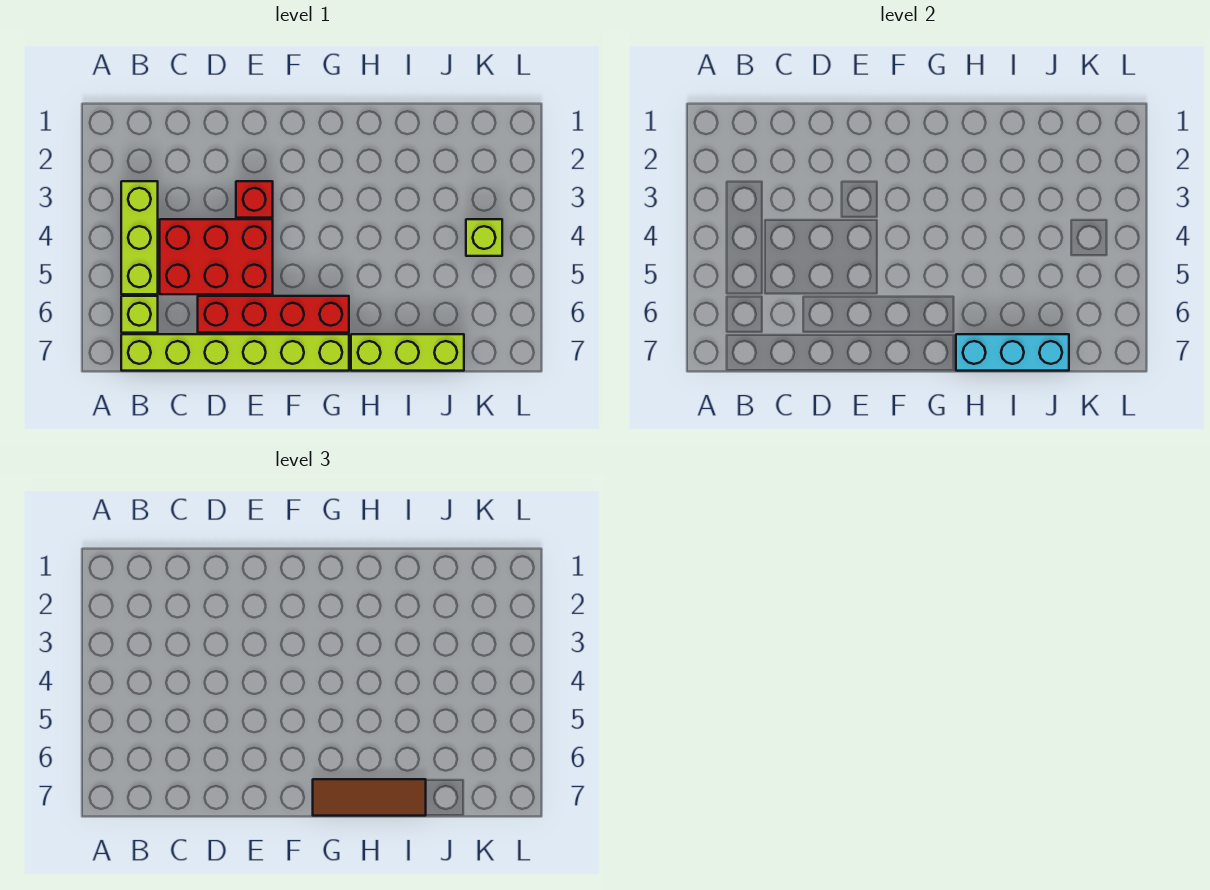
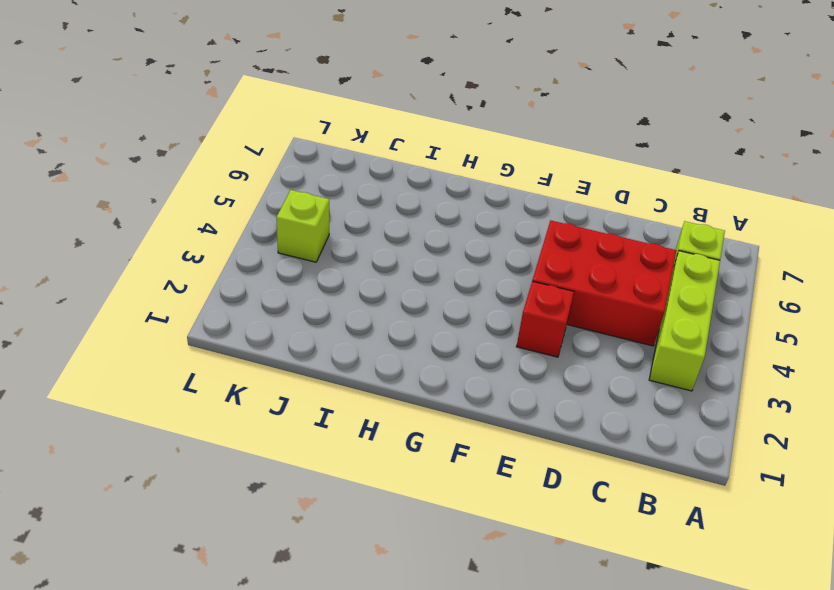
none -> lime 1x6 brick [121,334,349,371]
none -> red 1x4 brick [198,296,349,333]

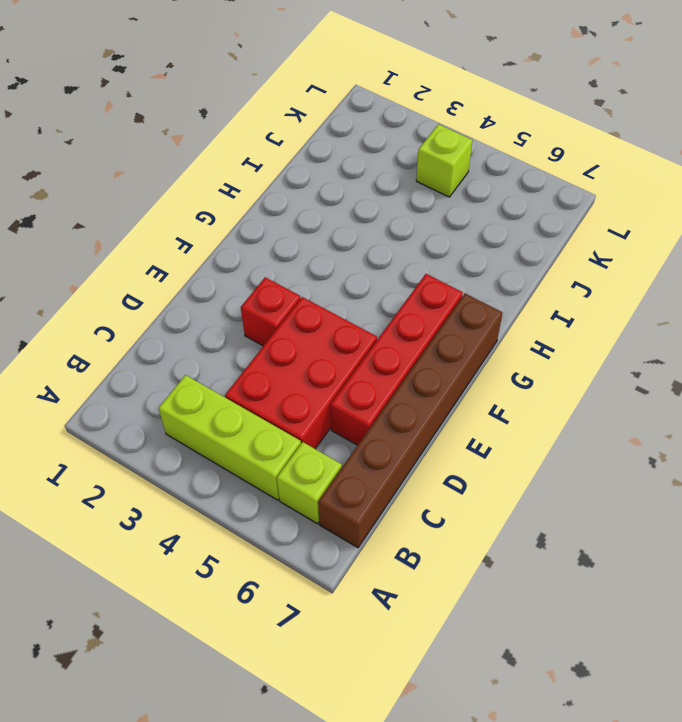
brown 1x6 brick [318,293,503,548] -> lime 1x6 brick [121,334,349,371]
none -> lime 1x3 brick [351,334,464,371]
none -> cyan 1x3 brick [956,334,1069,371]

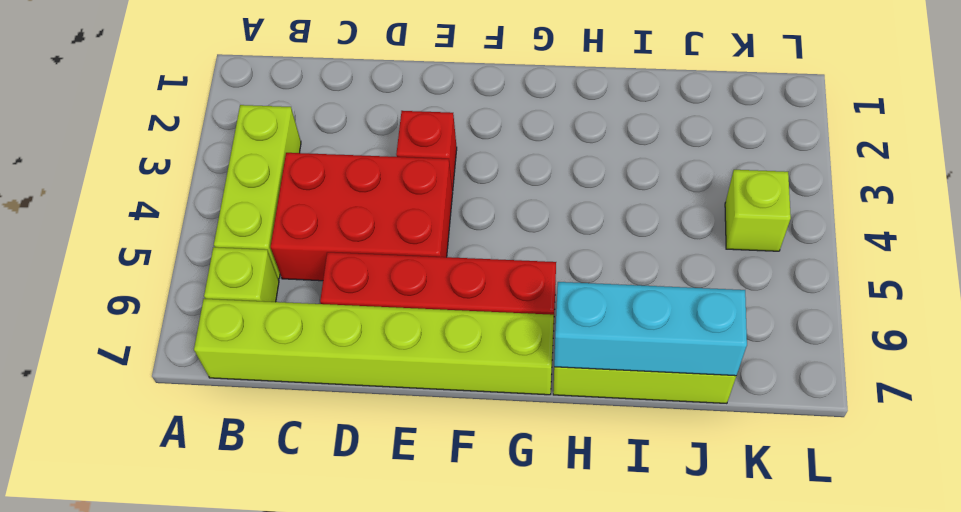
none -> brown 1x3 tile [313,779,426,816]

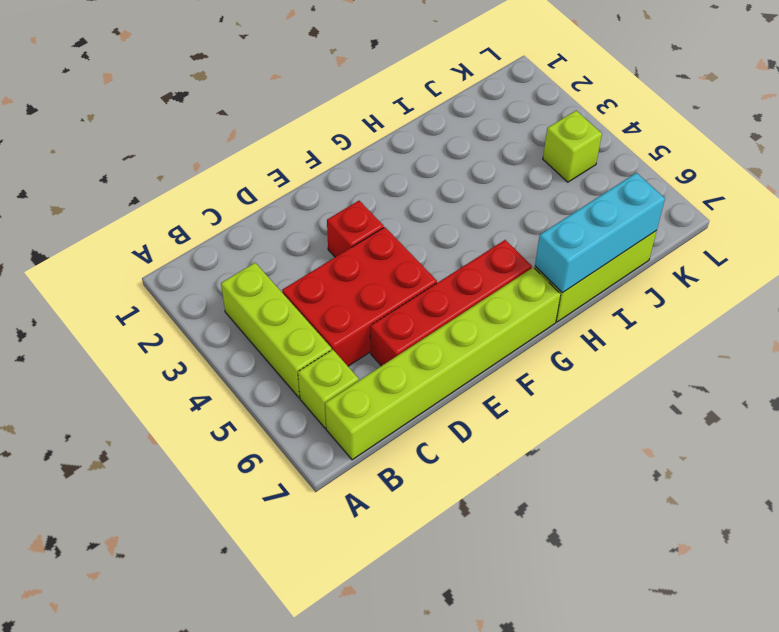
none -> brown 1x3 tile [313,779,426,816]

